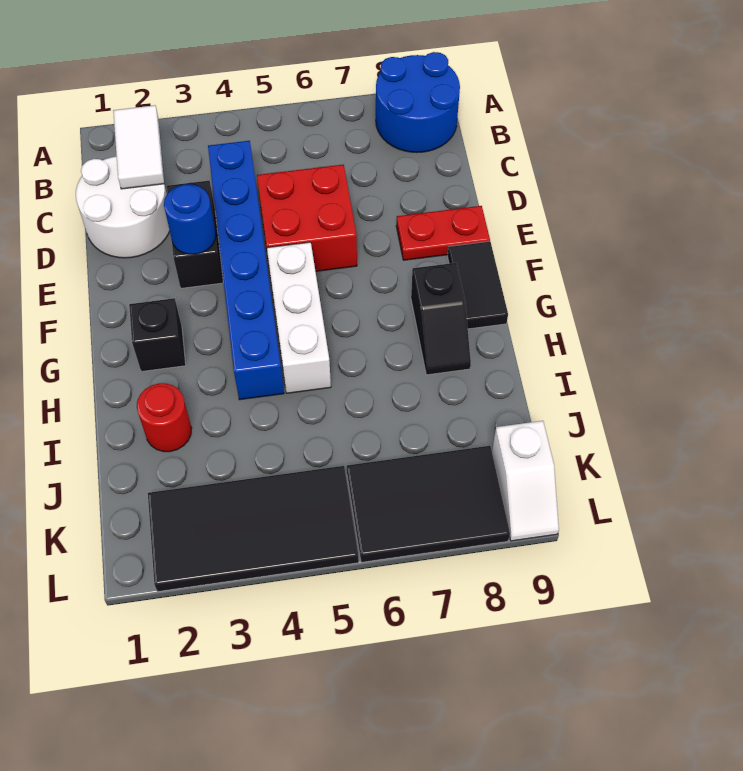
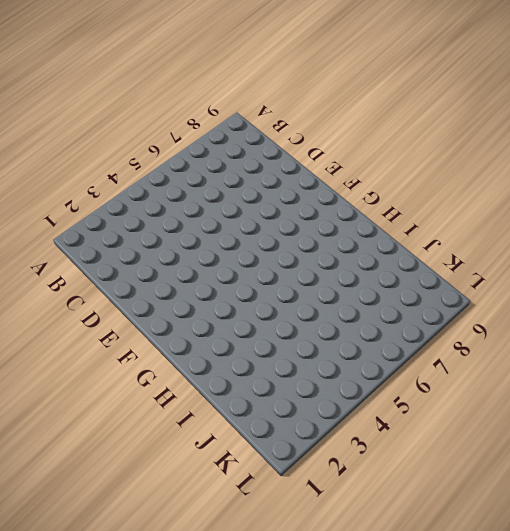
none -> blue 2x2 round brick [376,52,460,153]
none -> white 2x2 round brick [76,156,170,258]
none -> blue 1x6 brick [208,141,284,400]

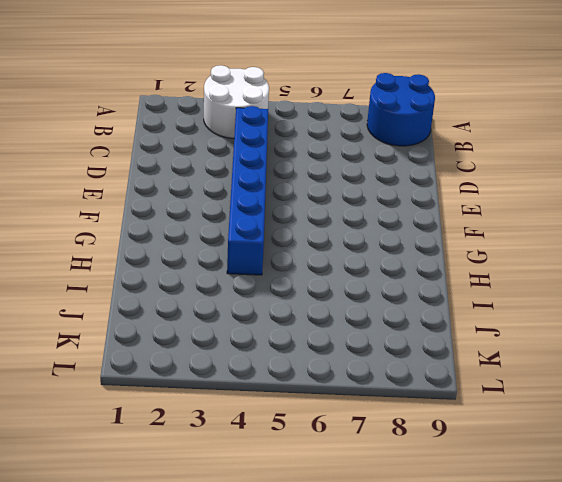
white 2x2 round brick [204,65,269,138] -> white 2x2 round brick moved to [76,156,170,258]
none -> black 1x2 brick [167,181,223,288]
none -> red 2x2 brick [257,164,357,271]
none -> red 1x2 plate [396,206,490,260]

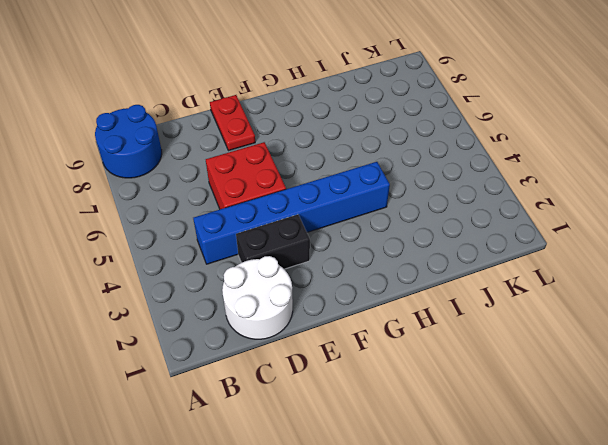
none -> white 1x3 brick [267,242,331,393]
none -> black 1x2 tile [448,241,508,329]
none -> black 1x1 brick [129,298,186,372]

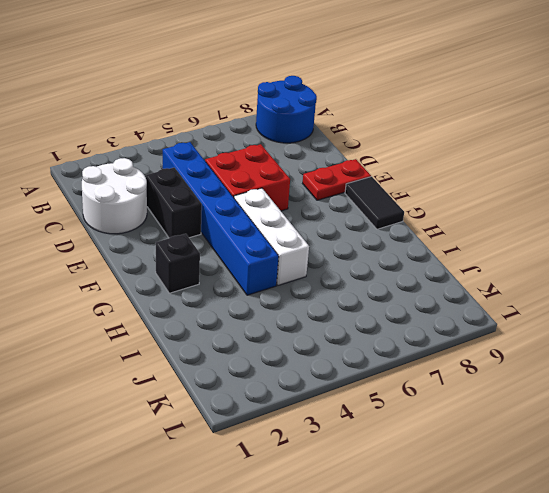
none -> black 1x2 slope [411,263,471,375]
none -> red 1x1 round brick [137,383,192,452]
none -> black 2x4 tile [148,466,359,592]

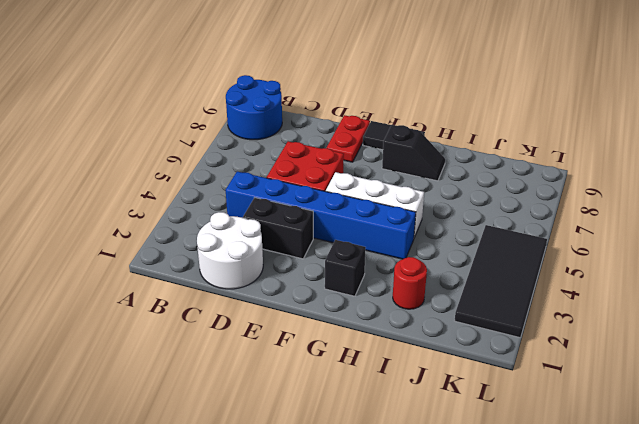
none -> black 2x3 tile [347,446,510,562]
none -> white 1x2 slope [492,421,559,541]
none -> white 1x2 tile [113,105,164,189]

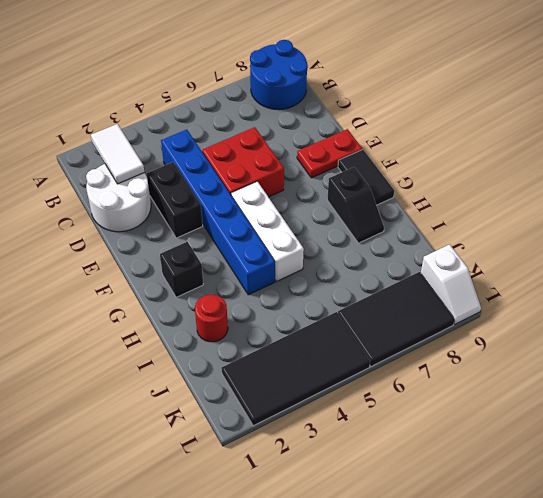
none -> blue 1x1 round brick [164,184,216,254]

